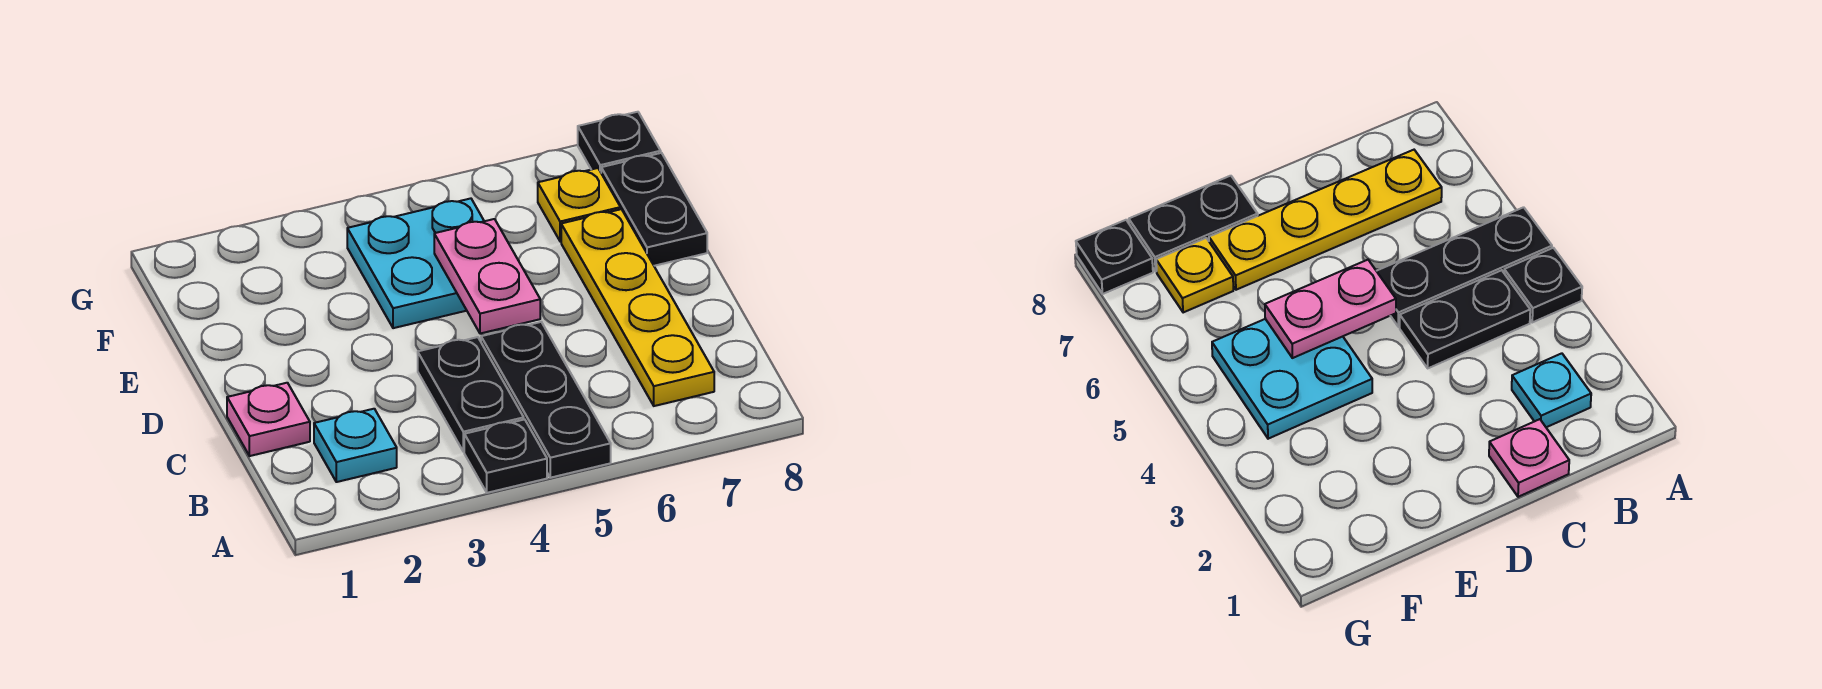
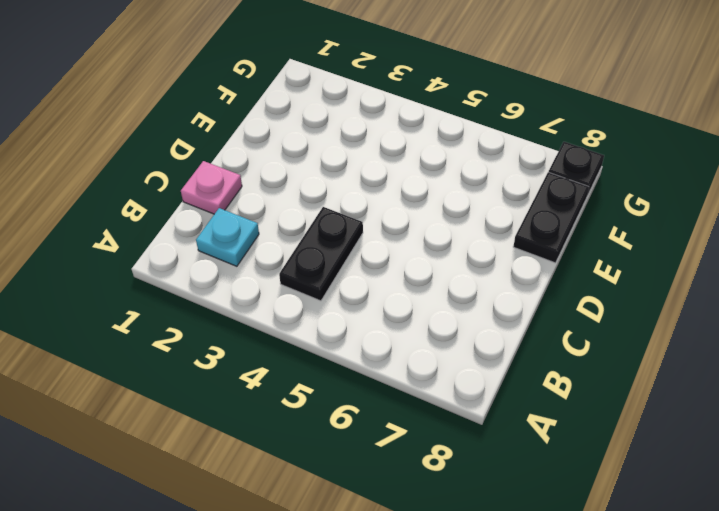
none -> black 1x1 plate [464,419,547,493]
none -> black 1x3 plate [481,322,611,478]

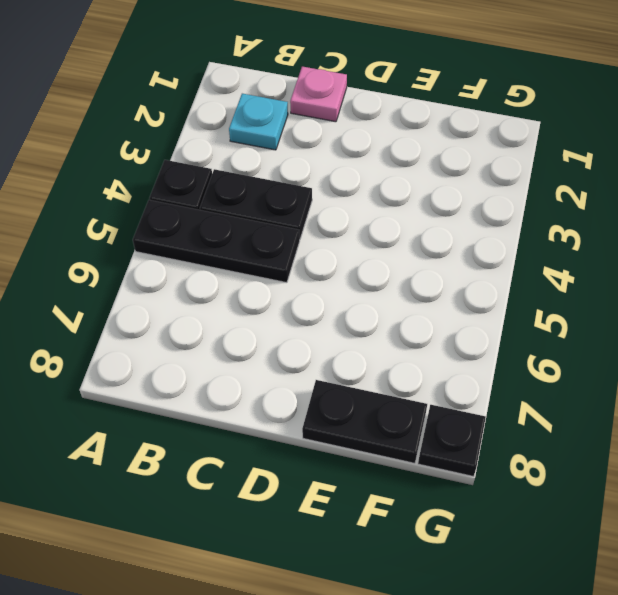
none -> yellow 1x4 plate [561,209,714,406]
none -> cyan 2x2 plate [347,198,484,328]

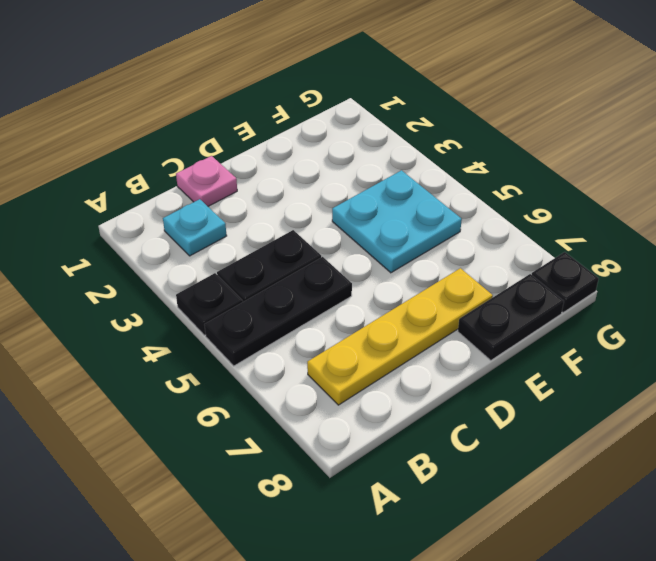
none -> yellow 1x1 plate [538,168,620,241]
none -> pink 1x2 plate [434,219,540,334]

